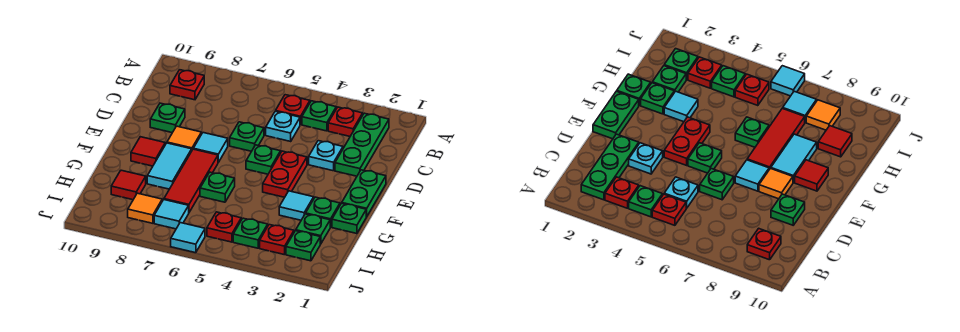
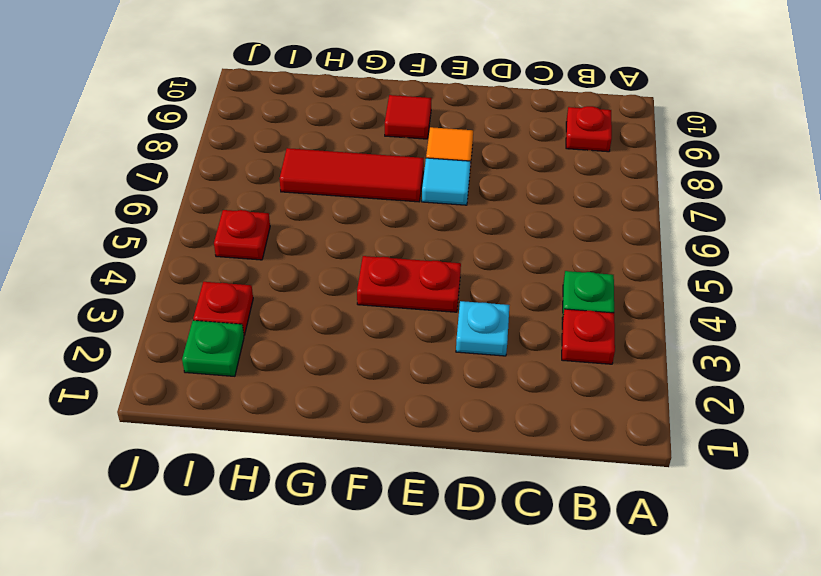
none -> green 1x3 plate [335,113,389,176]
none -> red 1x1 plate [276,95,310,125]
none -> cyan 1x1 plate [266,111,300,141]
none -> green 1x1 plate [230,122,264,151]

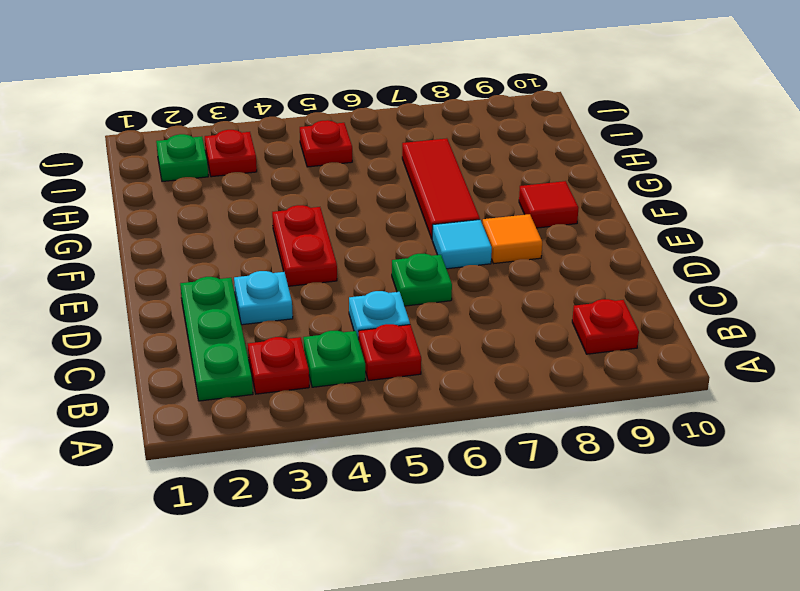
none -> green 1x1 plate [150,103,185,133]
none -> green 1x2 plate [342,170,386,217]
none -> green 1x1 plate [246,145,281,174]
none -> cyan 1x2 tile [147,143,192,189]

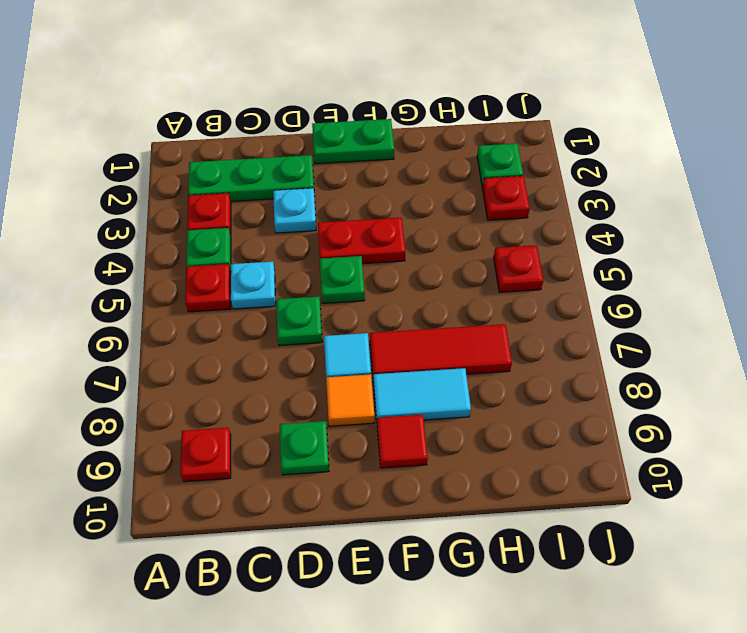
none -> green 1x1 plate [332,203,366,234]
none -> green 1x1 plate [306,197,340,227]
none -> cyan 1x1 tile [279,191,314,220]
none -> green 1x1 plate [200,172,235,202]

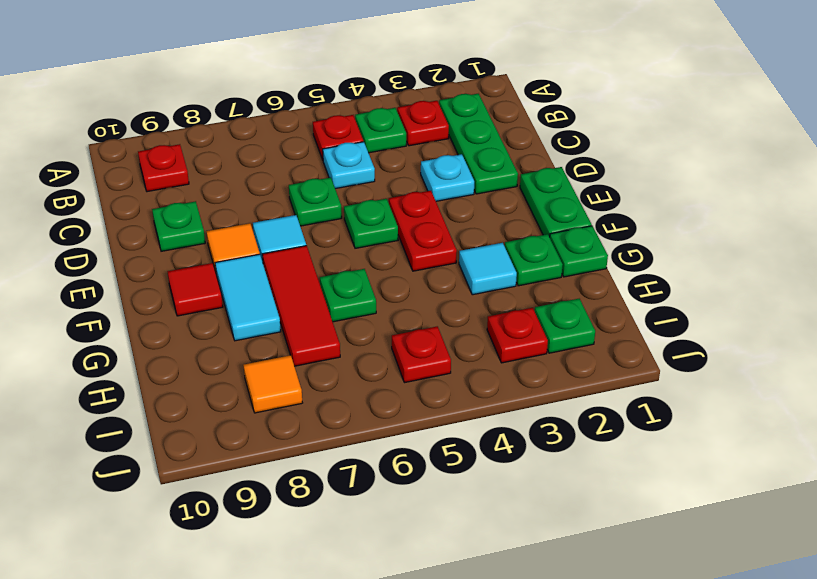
none -> green 1x1 plate [296,214,330,244]
none -> red 1x1 tile [111,170,146,200]
none -> green 1x1 plate [233,218,268,248]
none -> cyan 1x1 tile [154,200,189,229]

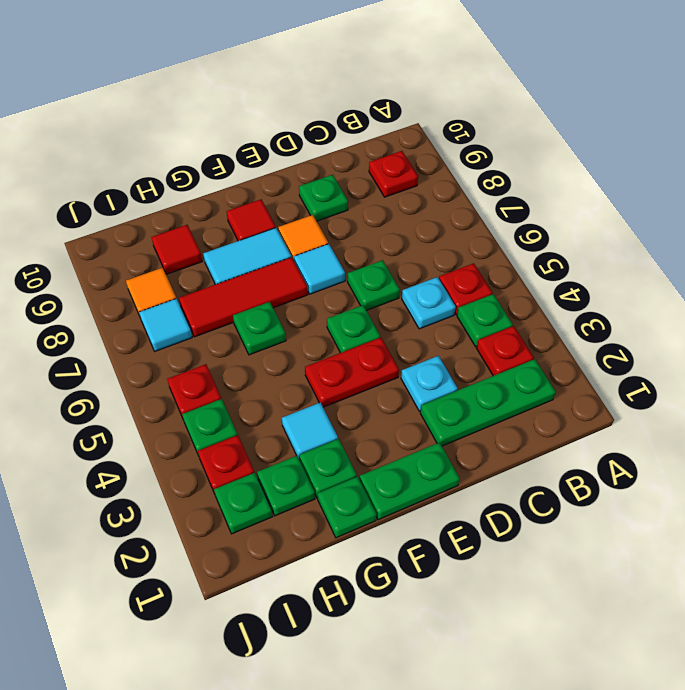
none -> cyan 1x1 tile [171,223,205,253]

